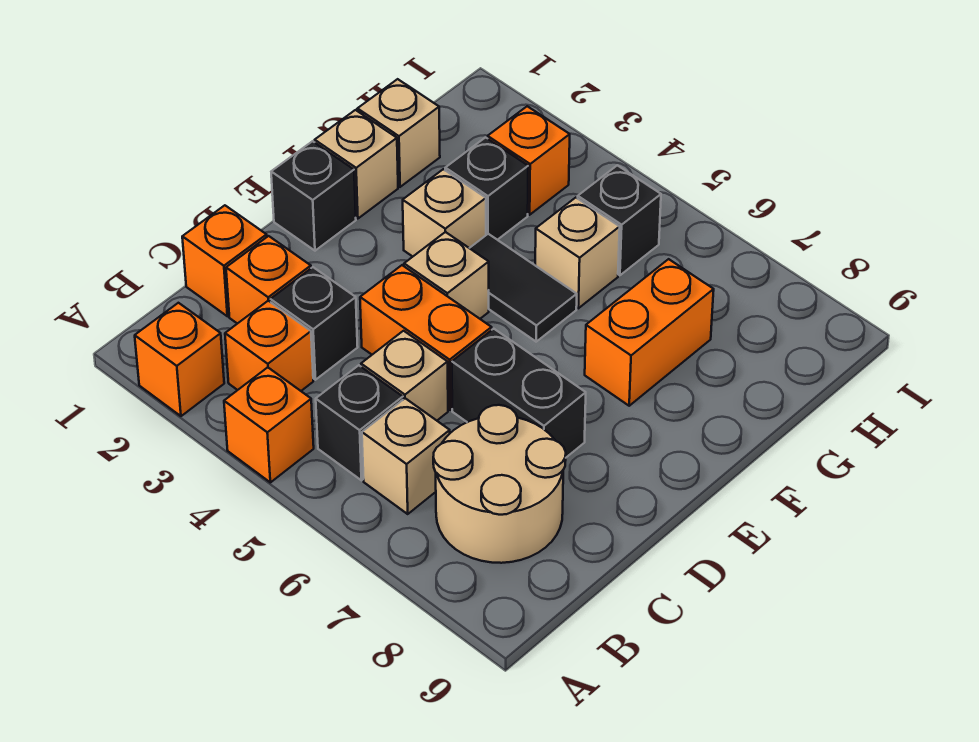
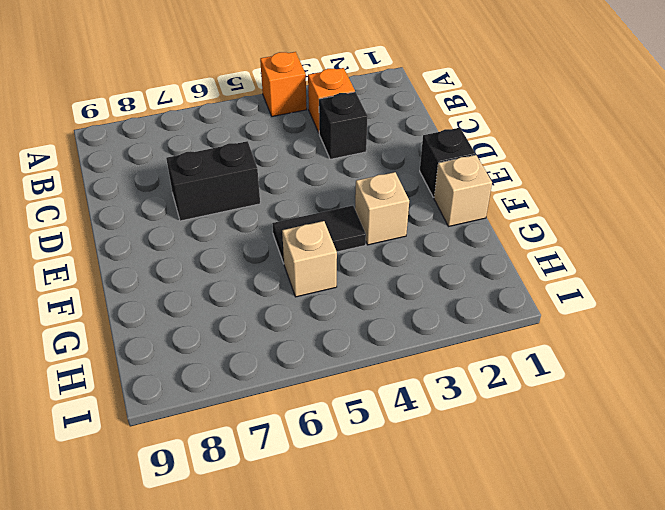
none -> orange 1x1 brick [135,303,224,416]
none -> black 1x1 brick [316,365,403,480]
none -> tan 1x1 brick [362,398,450,514]

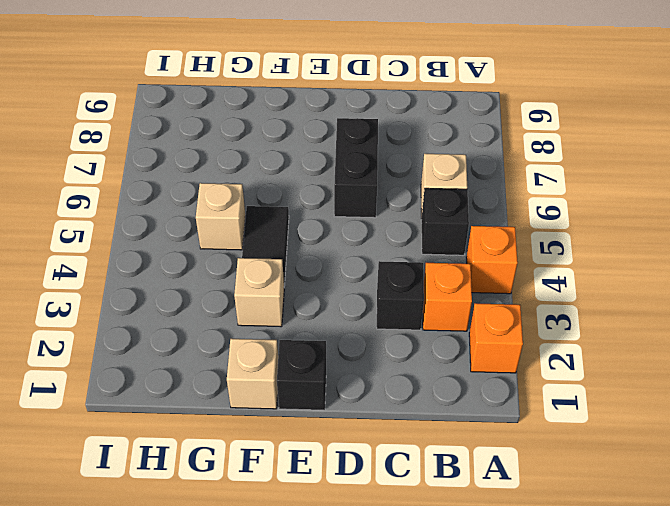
none -> tan 2x2 round brick [433,405,566,563]
none -> orange 1x1 brick [182,205,267,316]
none -> orange 1x1 brick [226,236,311,324]

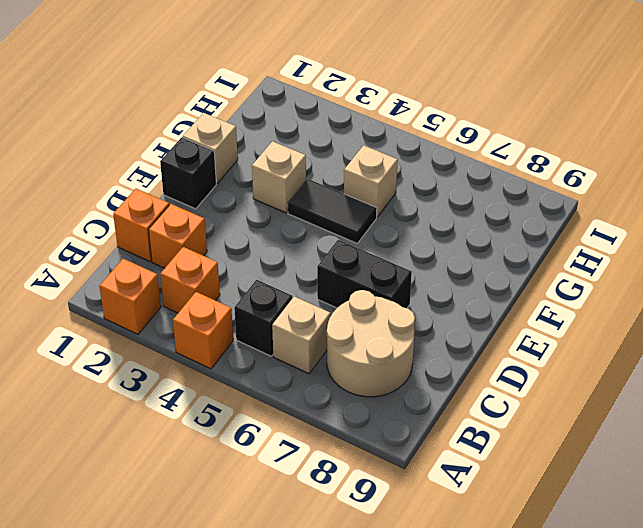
none -> black 1x1 brick [270,267,358,380]
none -> tan 1x1 brick [361,331,448,420]
none -> orange 1x2 brick [360,265,492,410]

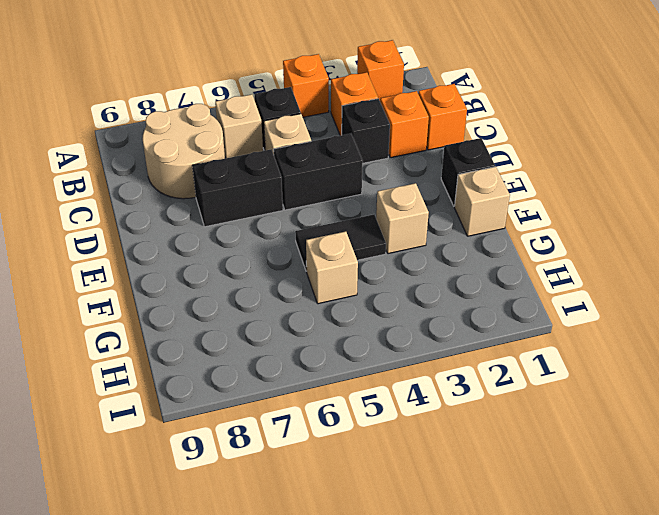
black 1x2 brick [274,134,363,210] -> orange 1x2 brick [360,265,492,410]
none -> tan 1x1 brick [404,232,489,319]
none -> orange 1x2 brick [585,259,714,406]
none -> tan 1x1 brick [357,79,440,187]

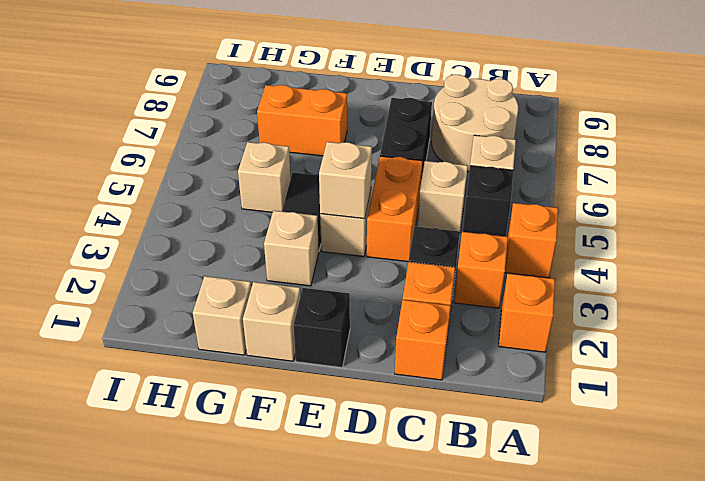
tan 1x1 brick [319,142,372,219] -> none
none -> black 1x1 brick [445,138,528,240]
none -> orange 1x1 brick [488,106,570,215]
none -> black 1x1 brick [578,165,661,275]

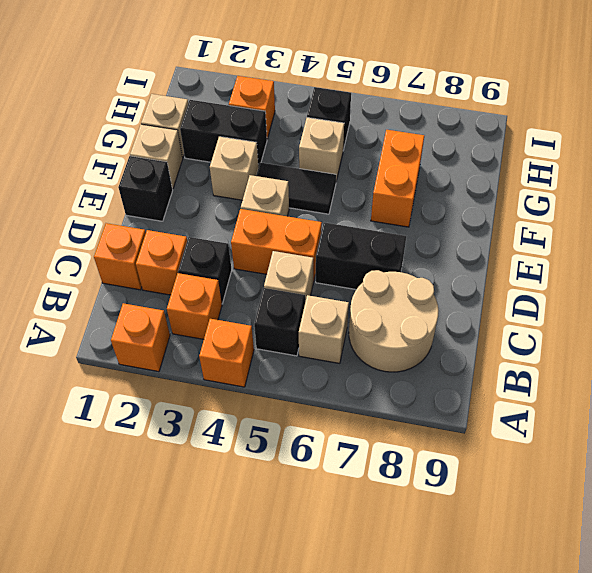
black 1x2 brick [180,100,267,167] -> black 1x1 brick [445,138,528,240]

